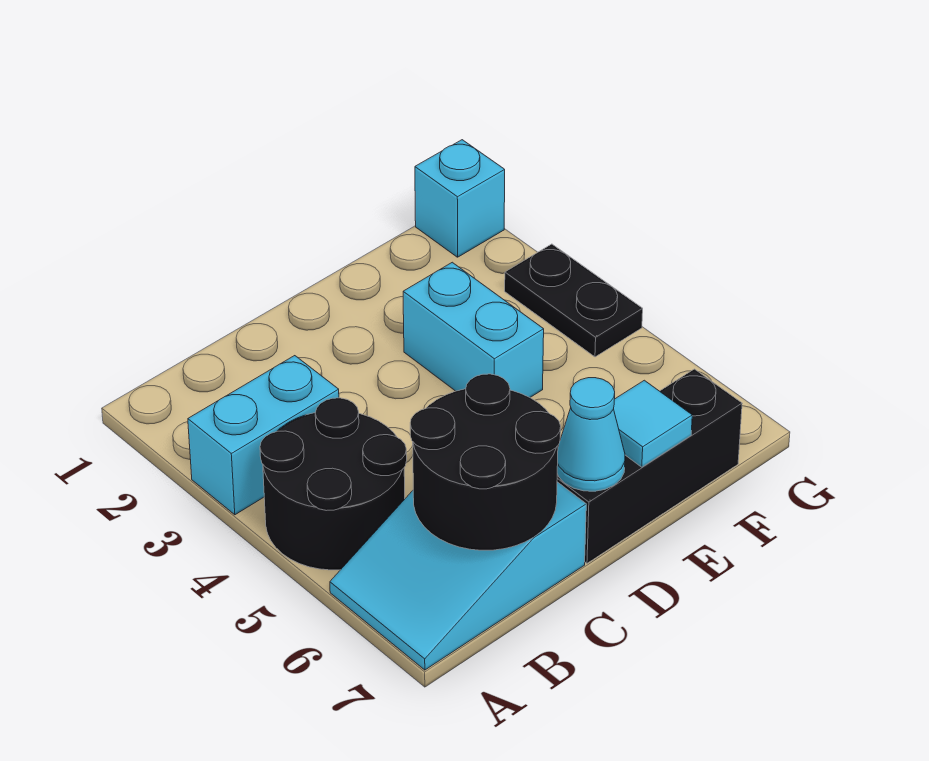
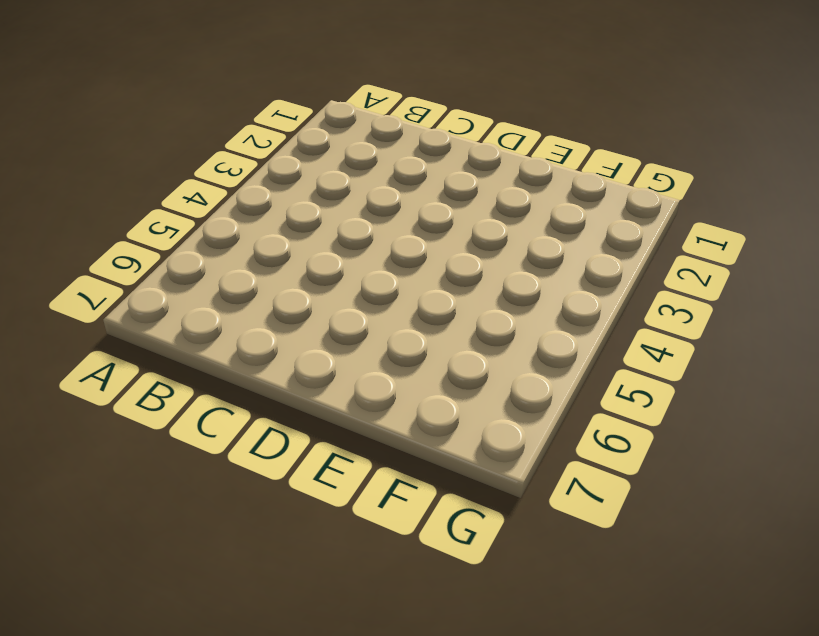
none -> cyan 1x2 brick [188,356,339,515]
none -> black 2x2 round brick [260,398,407,570]

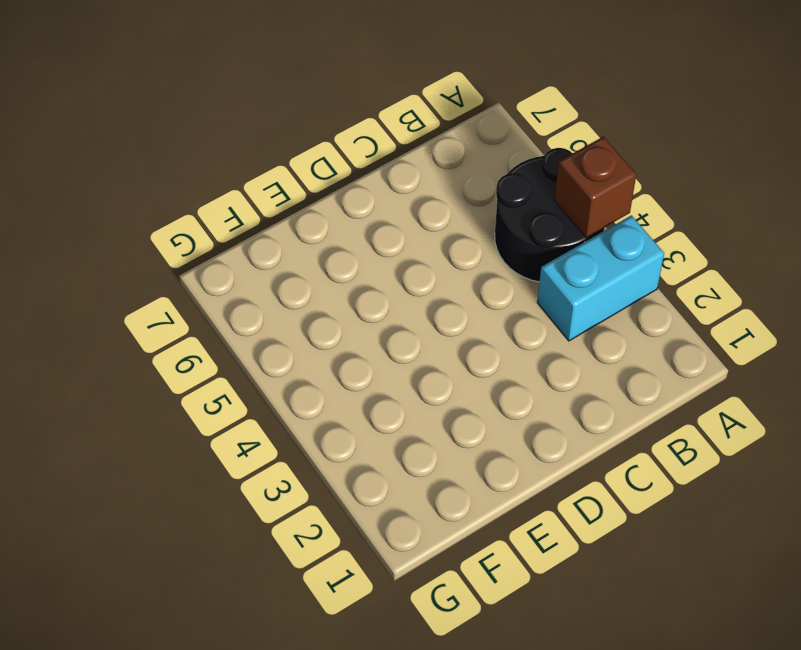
brown 1x1 brick [554,137,636,238] -> none
none -> cyan 2x3 slope [330,482,586,670]
none -> black 1x3 brick [557,369,742,563]

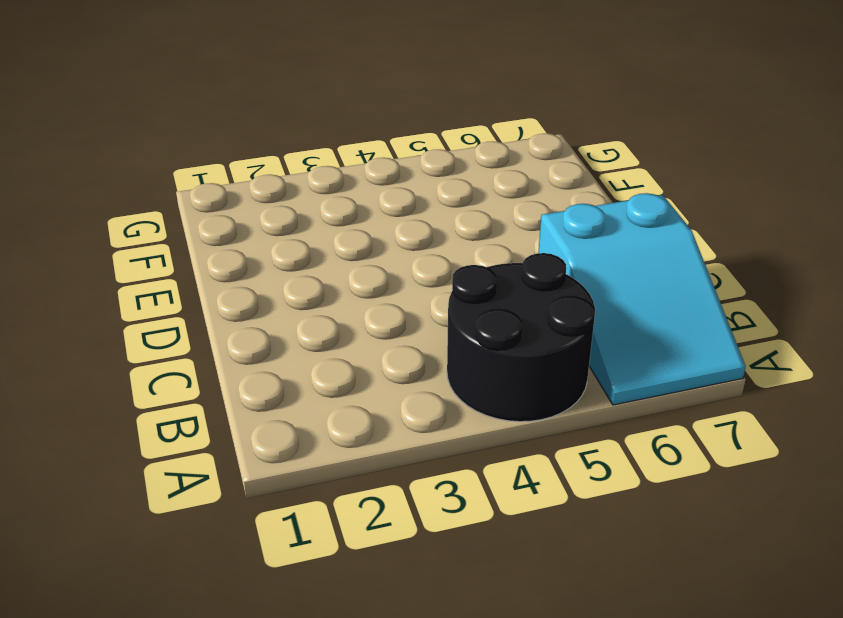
none -> cyan 1x2 brick [188,356,339,515]
none -> black 1x3 brick [557,369,742,563]

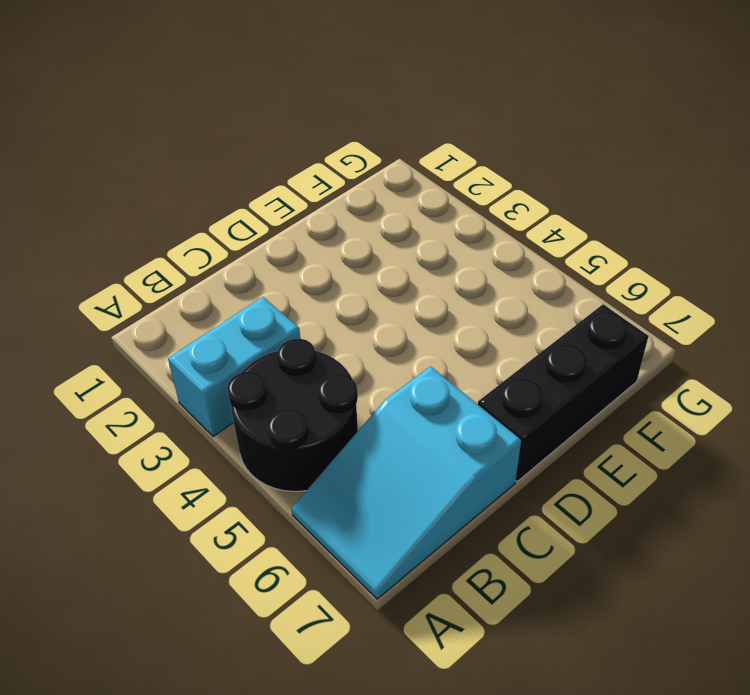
none -> cyan 1x2 brick [403,262,544,397]
none -> cyan 1x1 brick [415,140,505,257]

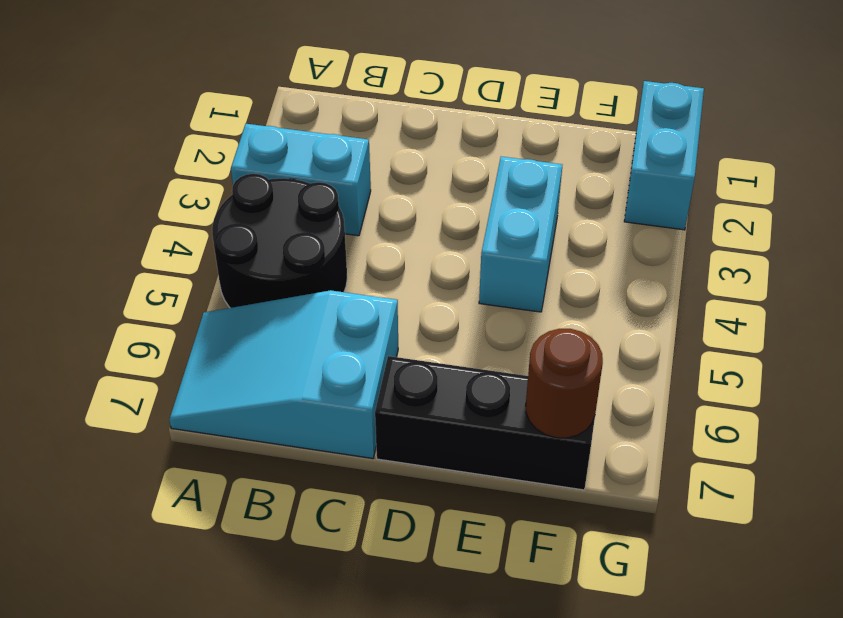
brown 1x1 round brick [526,329,603,438] -> none
cyan 1x2 brick [624,81,704,230] -> cyan 1x1 brick [415,140,505,257]
none -> black 1x2 plate [505,244,643,357]
none -> black 2x2 round brick [410,374,561,550]

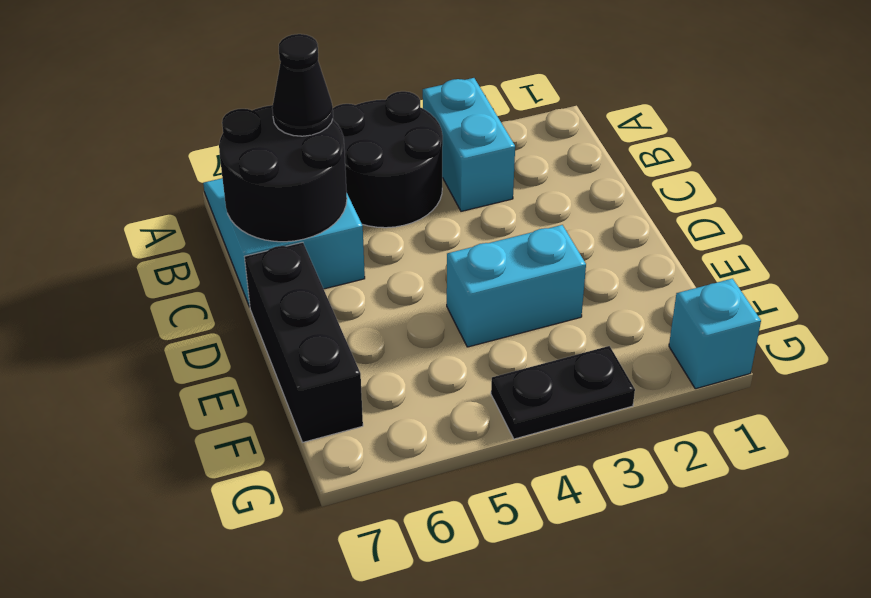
black 1x1 cone [272,34,333,136] -> none
none -> cyan 1x1 cone [557,378,625,491]
none -> cyan 1x1 tile [614,380,692,467]

